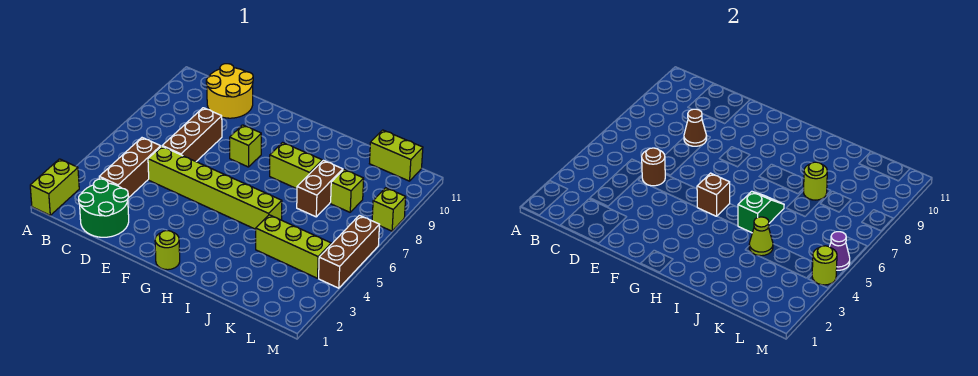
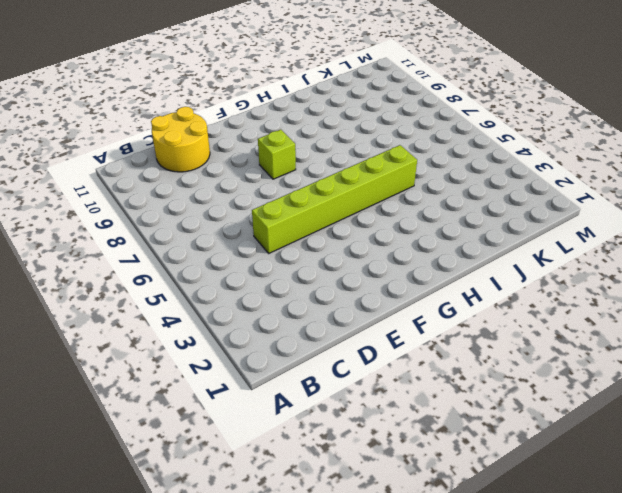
none -> lime 1x2 brick [30,159,79,215]
none -> green 2x2 round brick [79,179,129,237]
none -> brown 1x3 brick [99,138,161,198]

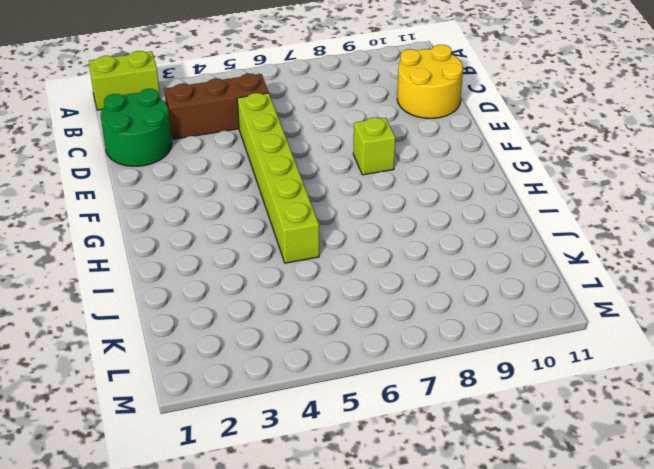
none -> brown 1x3 brick [162,108,222,161]
none -> lime 1x1 round brick [155,231,180,270]
none -> lime 1x2 brick [270,143,322,189]

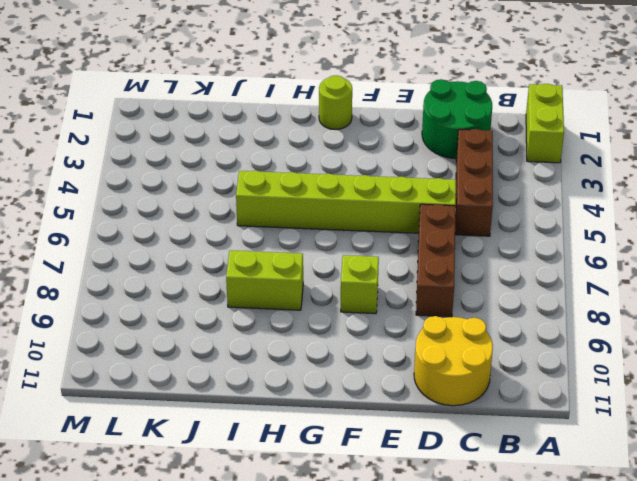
none -> lime 1x3 brick [256,215,331,278]
none -> brown 1x2 brick [297,160,343,217]
none -> lime 1x1 brick [331,170,364,212]

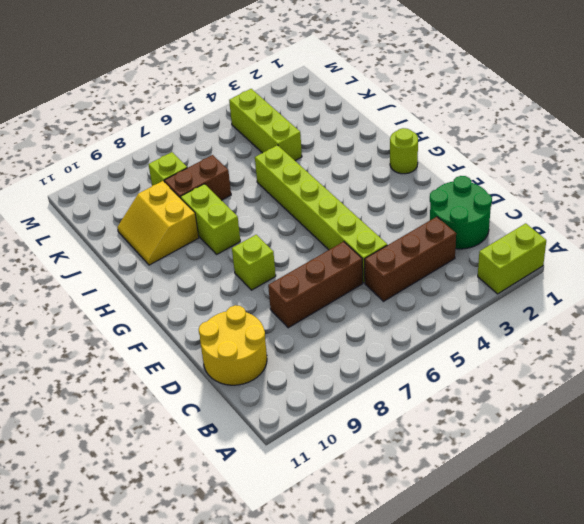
yellow 2x2 slope [117,181,199,265] -> none
none -> lime 1x2 brick [369,130,423,181]
none -> brown 1x3 brick [319,215,379,288]
none -> lime 1x1 brick [372,188,406,231]

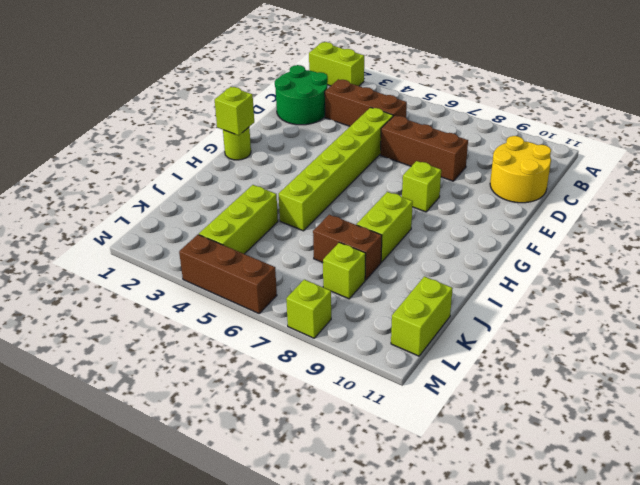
lime 1x1 brick [215,87,254,135] -> none
none -> brown 1x1 round brick [642,148,665,186]
none -> brown 1x1 cone [684,109,707,146]
none -> brown 1x1 brick [697,173,730,216]

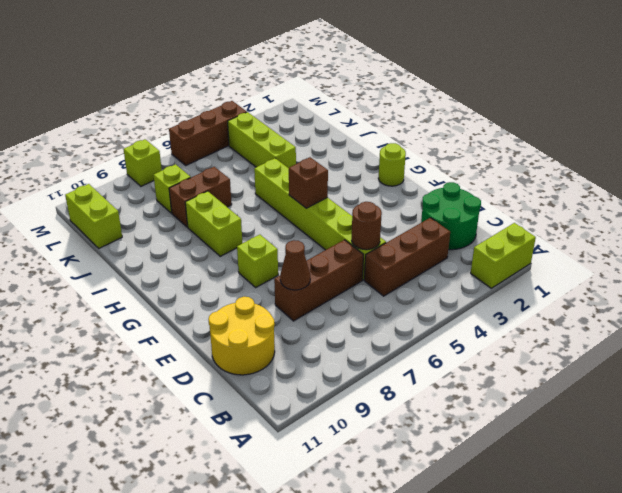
none -> green 1x2 slope [738,191,784,233]
none -> lime 1x1 cone [749,217,773,256]
none -> lime 1x1 round brick [804,162,827,200]

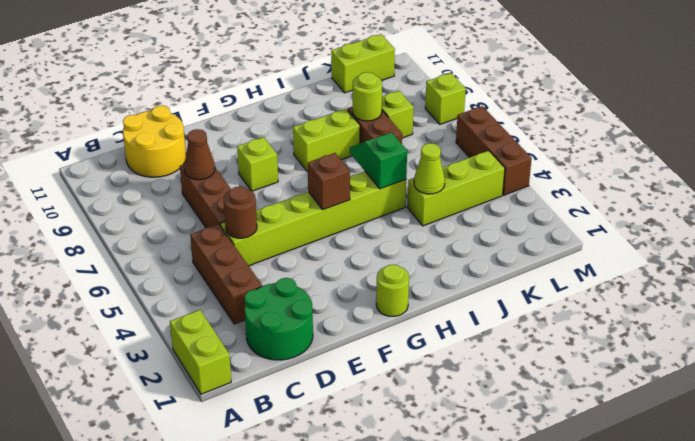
none -> lime 1x1 round brick [812,246,837,285]
none -> purple 1x1 cone [830,232,850,270]

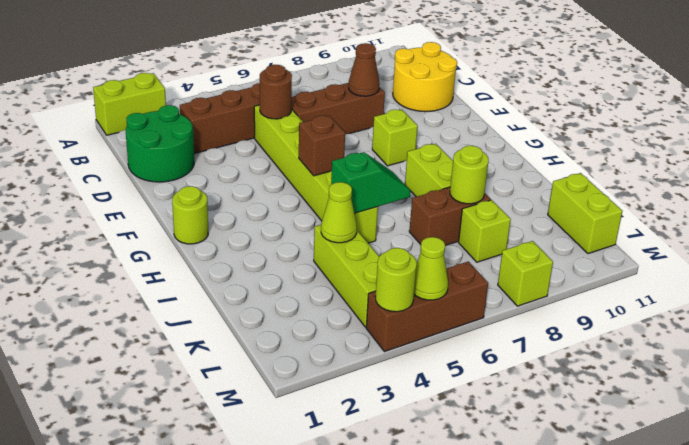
lime 1x1 cone [414,237,448,300] -> purple 1x1 cone [830,232,850,270]

